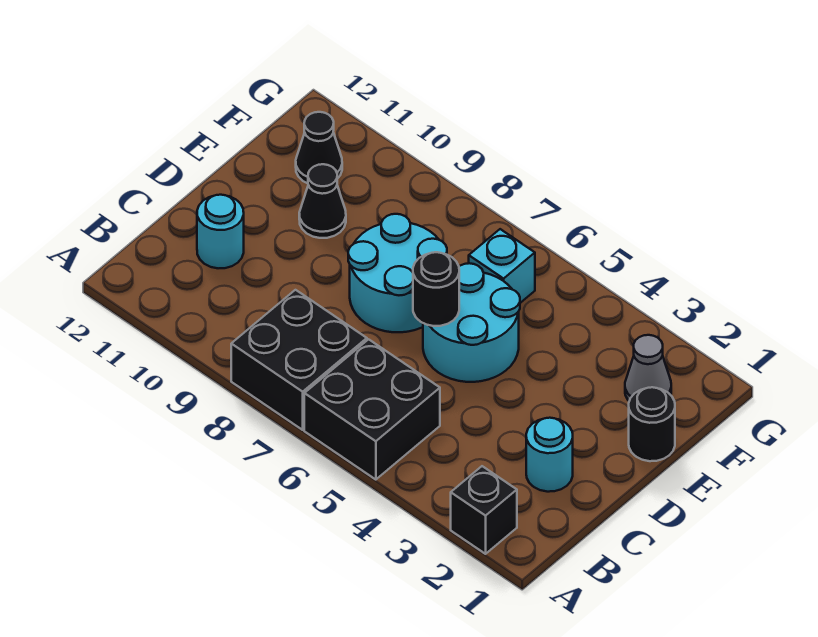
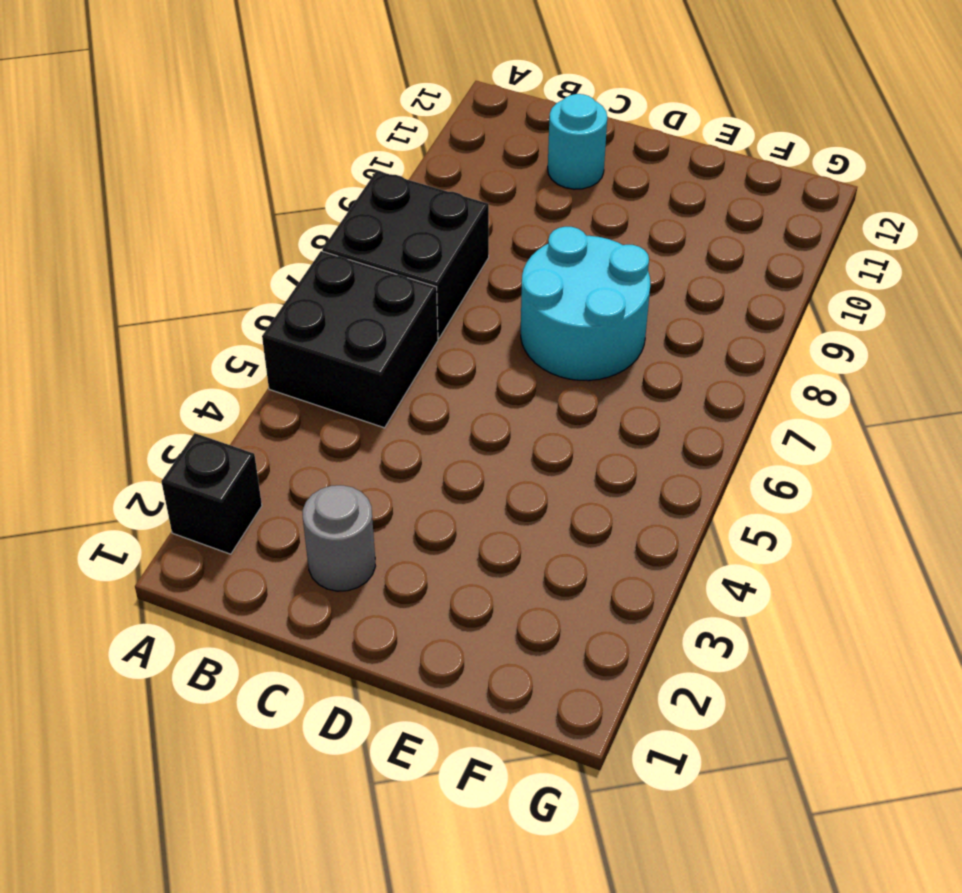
grey 1x1 round brick [303,485,375,591] -> cyan 1x1 round brick [526,418,573,492]
none -> cyan 2x2 round brick [423,263,520,382]
none -> black 1x1 round brick [629,387,675,461]
none -> black 1x1 cone [299,164,346,238]

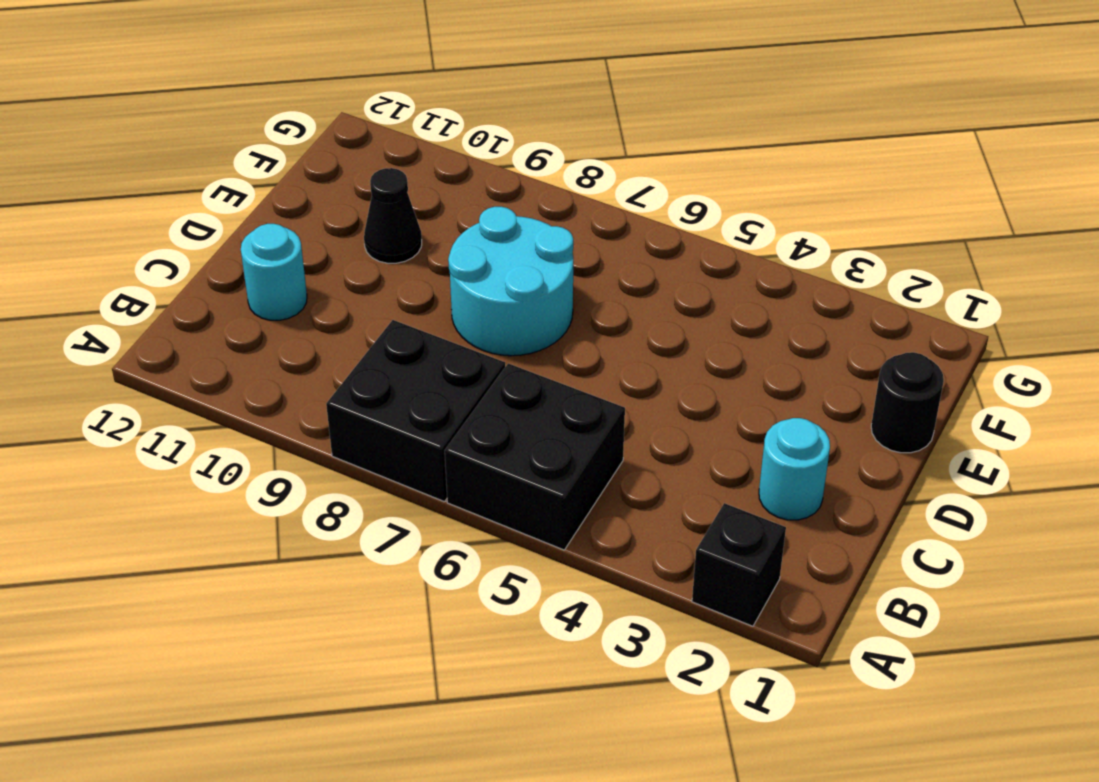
none -> cyan 2x2 round brick [423,263,520,382]
none -> grey 1x1 cone [625,335,671,401]
none -> cyan 1x1 brick [469,229,535,303]

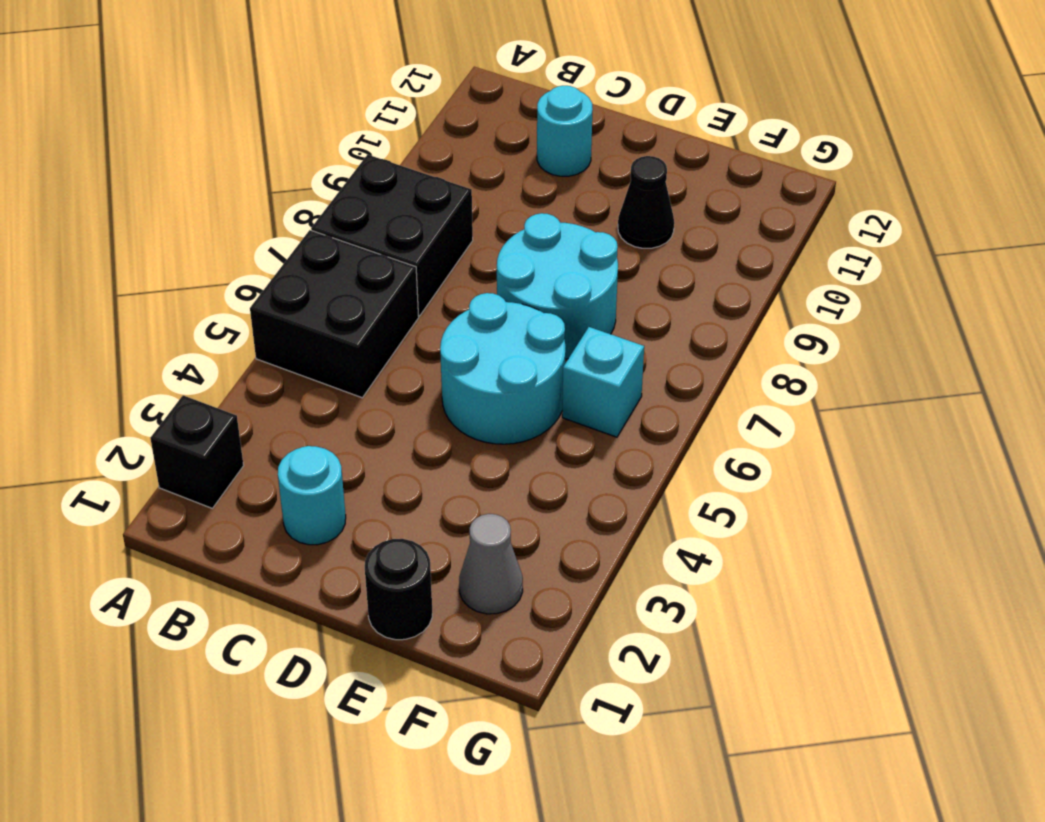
none -> black 1x1 cone [296,112,342,183]
none -> black 1x1 round brick [413,252,459,326]

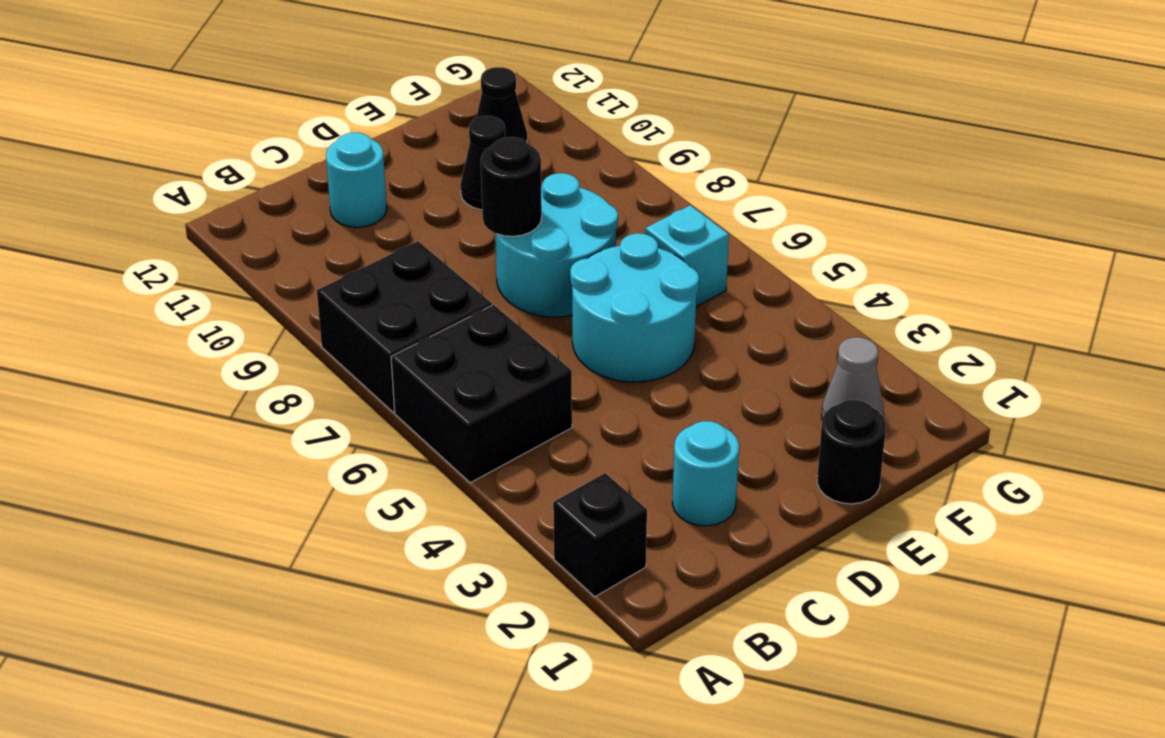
black 1x1 round brick [481,137,542,236] -> black 1x1 round brick moved to [413,252,459,326]

